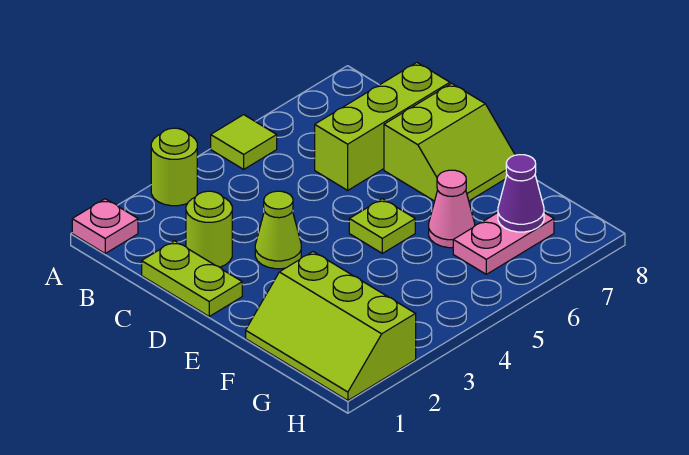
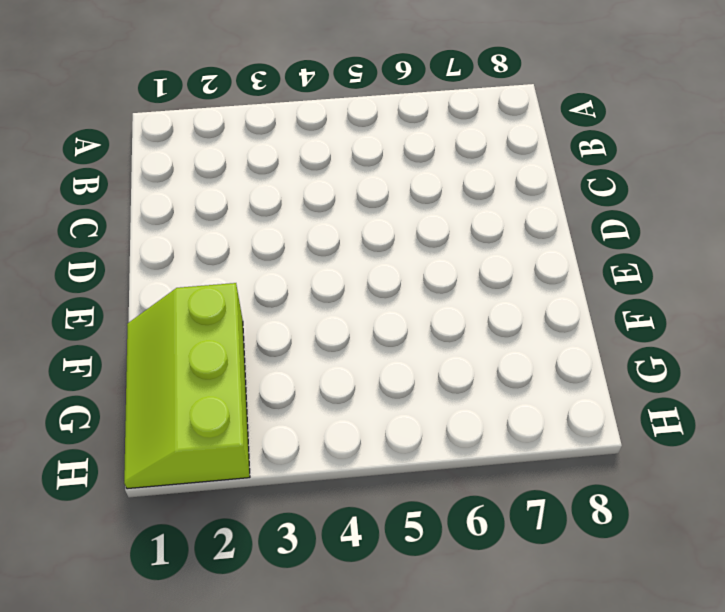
none -> pink 1x1 plate [72,199,138,253]
none -> lime 1x1 round brick [151,128,197,206]
none -> lime 1x1 tile [211,115,277,169]

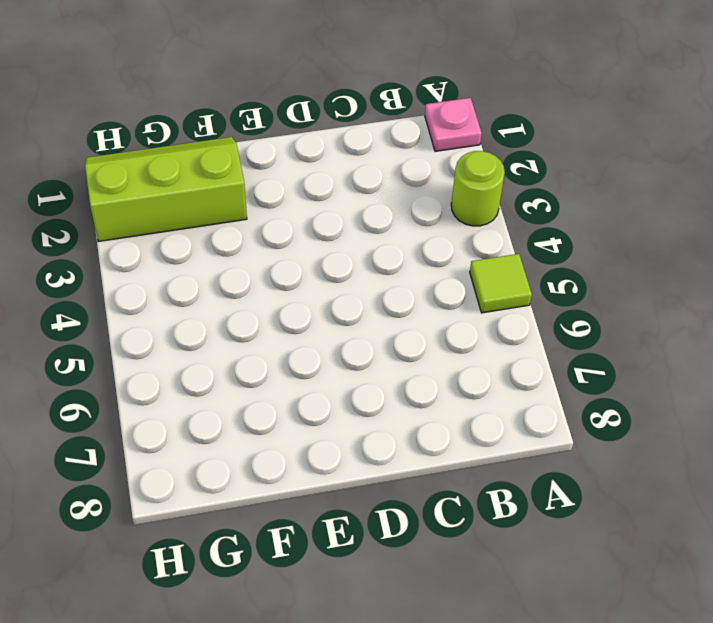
none -> lime 1x2 plate [142,241,242,316]
none -> lime 1x1 round brick [186,191,232,267]
none -> lime 1x3 brick [315,63,450,190]

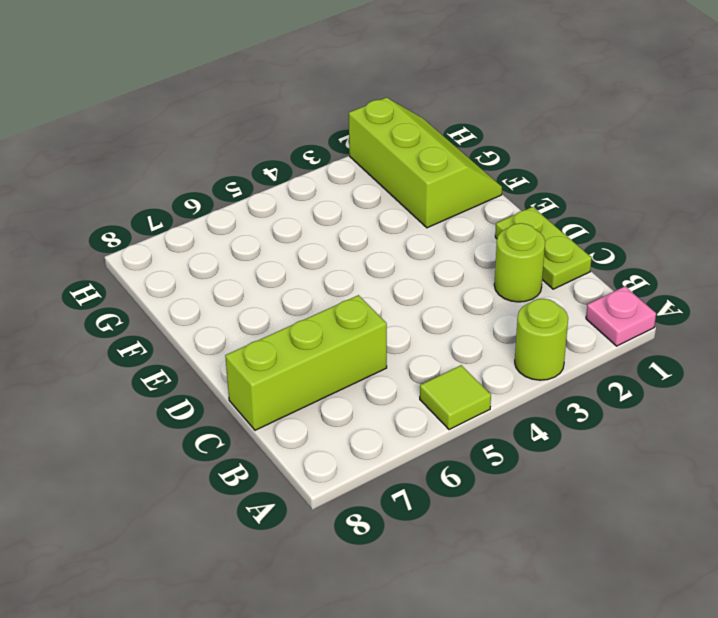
none -> lime 1x1 cone [255,191,301,269]
none -> lime 2x2 slope [384,83,515,201]
none -> lime 1x1 plate [349,199,415,253]

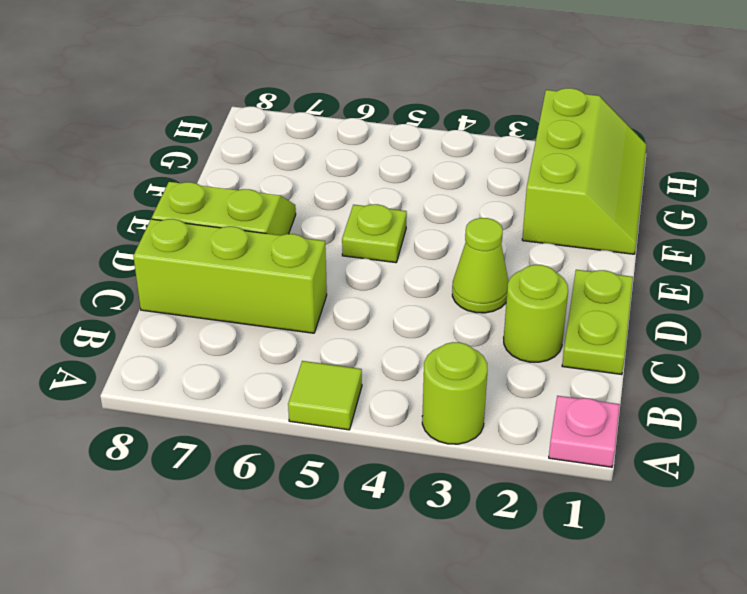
none -> pink 1x1 cone [429,170,475,248]
none -> pink 1x2 plate [453,213,554,274]
none -> purple 1x1 cone [498,155,544,232]

